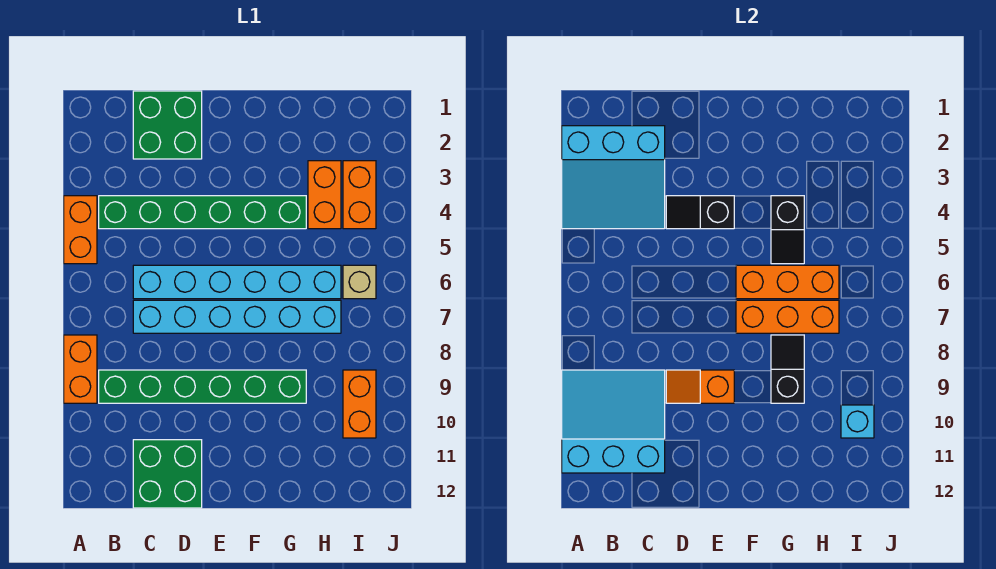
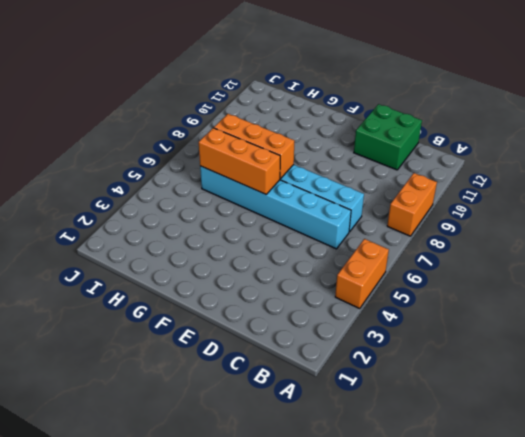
none -> green 1x6 brick [99,196,306,229]
none -> green 1x6 brick [99,370,306,403]
none -> green 2x2 brick [133,91,202,159]

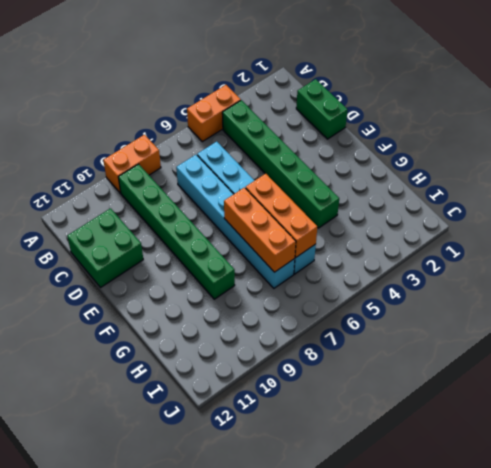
green 1x2 brick [296,79,347,139] -> green 2x2 brick [133,91,202,159]
none -> orange 1x2 brick [308,161,341,229]
none -> orange 1x2 brick [343,161,376,229]
none -> tan 1x1 brick [343,265,376,299]

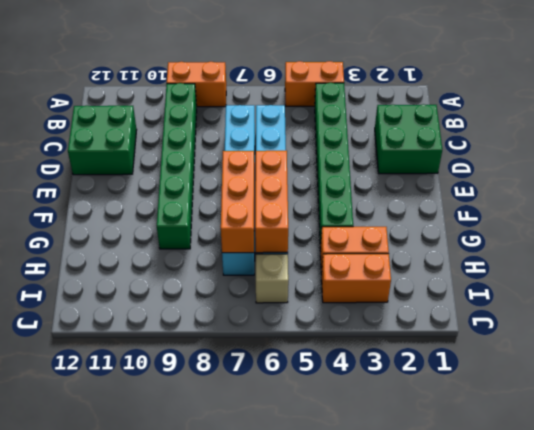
none -> orange 1x2 brick [343,370,376,438]
none -> cyan 3x3 slope [562,126,665,229]
none -> cyan 3x3 slope [562,370,665,473]

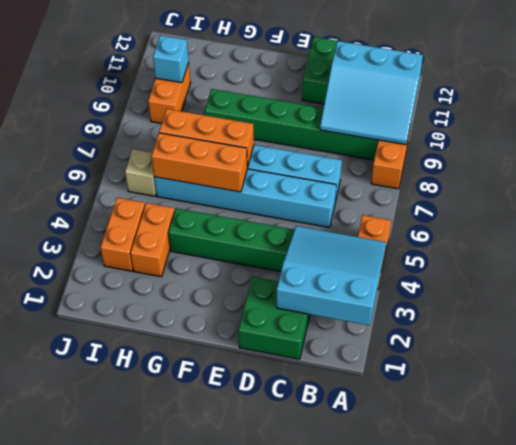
none -> black 1x2 slope [666,196,734,229]
none -> orange 1x2 slope [666,370,734,403]
none -> black 1x2 slope [771,196,804,264]

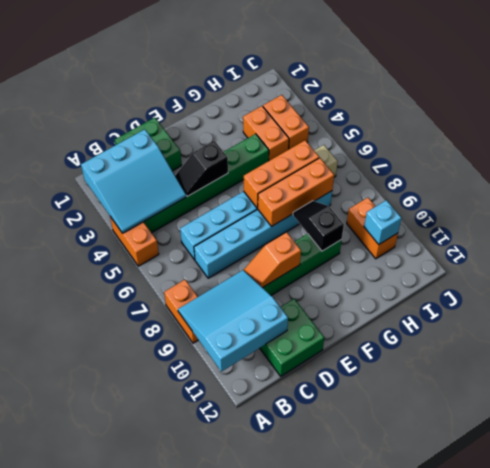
none -> black 1x2 slope [771,196,804,264]

